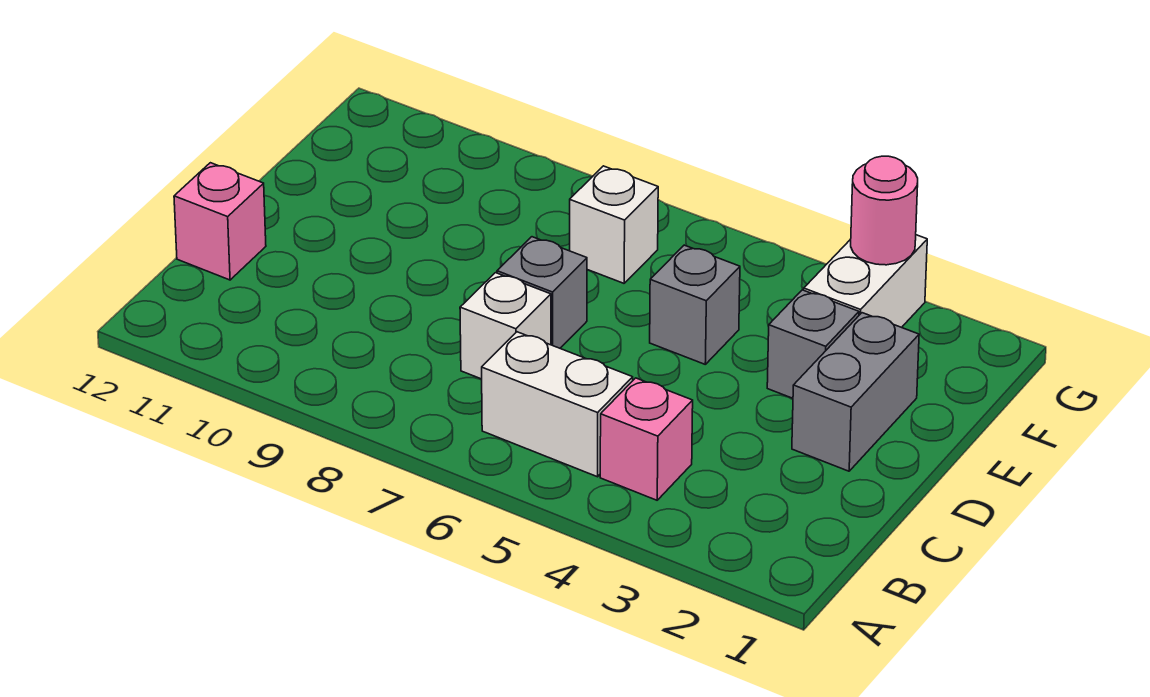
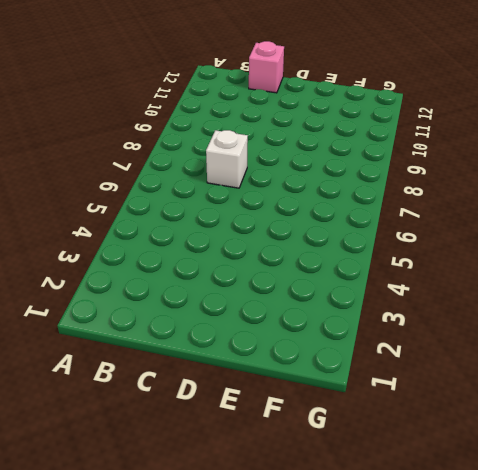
none -> pink 1x1 brick [600,378,693,500]
none -> white 1x2 brick [482,332,633,477]

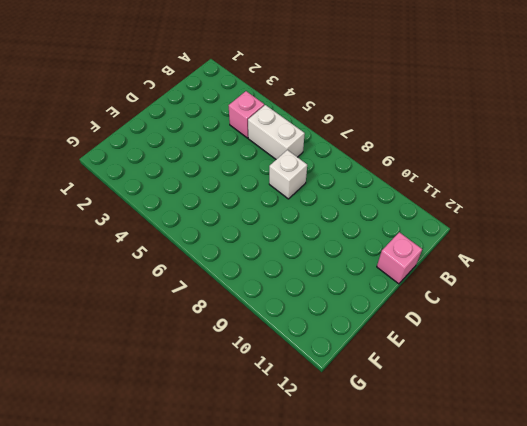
none -> grey 1x2 brick [792,313,919,471]
none -> grey 1x1 brick [497,237,587,348]

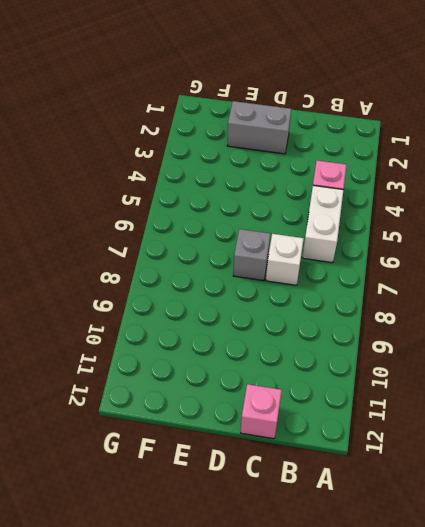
none -> grey 1x1 brick [767,290,859,398]
none -> grey 1x1 brick [650,245,740,364]

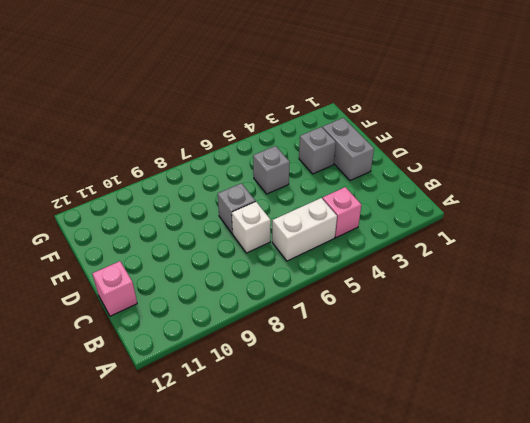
none -> white 1x2 brick [804,235,927,328]
none -> white 1x1 brick [570,166,658,283]

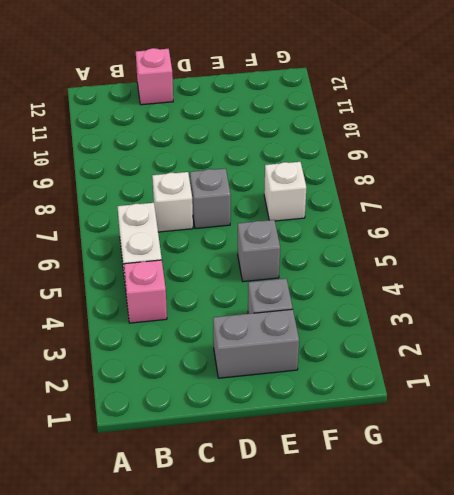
none -> white 1x2 brick [804,235,927,328]
none -> pink 1x1 round brick [851,156,918,265]

